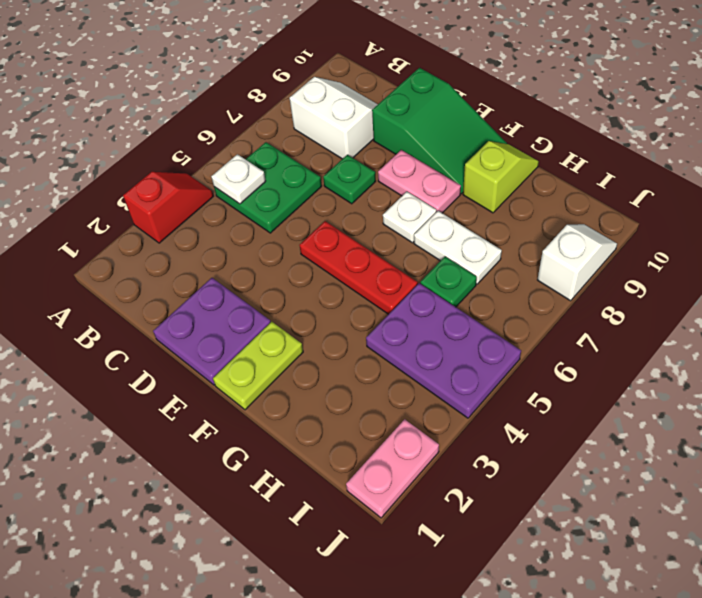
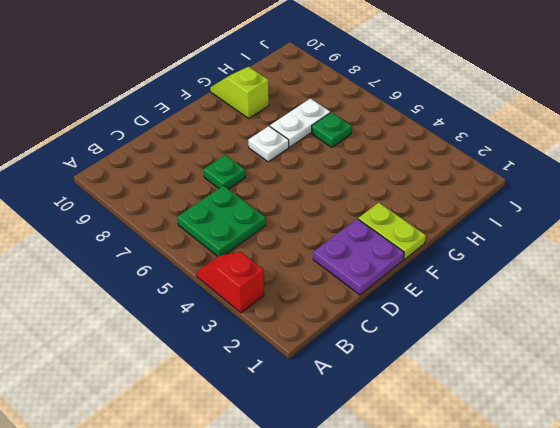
none -> white 2x2 slope [290,77,378,159]
none -> green 2x3 slope [372,68,507,194]
none -> red 1x3 plate [299,221,418,314]

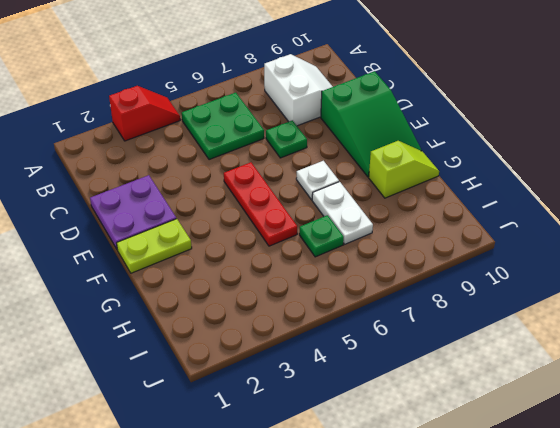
none -> pink 1x2 plate [378,150,461,213]
none -> purple 2x3 plate [366,283,521,418]
none -> pink 1x2 plate [346,419,439,518]

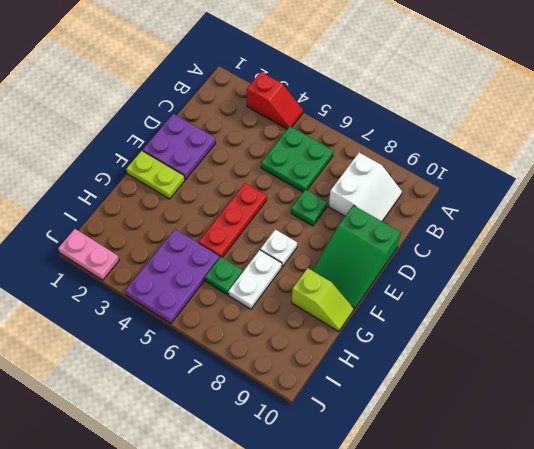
none -> pink 1x2 plate [378,150,461,213]
none -> white 1x2 slope [537,224,617,301]
none -> white 1x1 plate [211,154,266,204]

